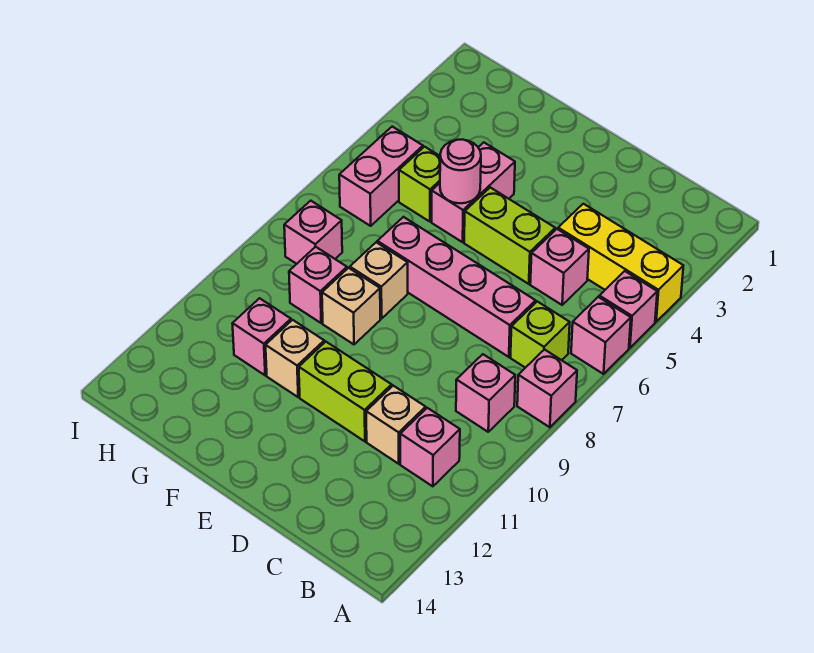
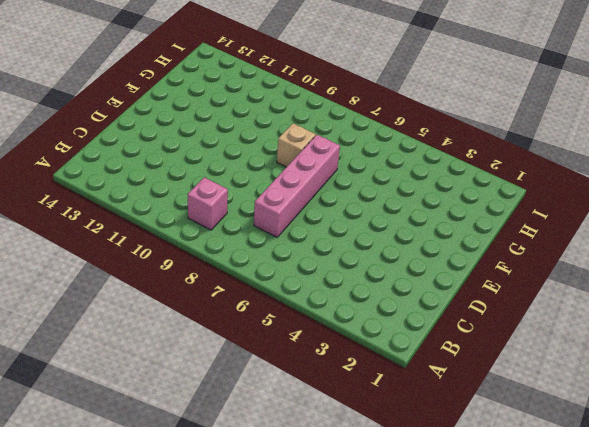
none -> yellow 1x3 brick [558,204,683,322]
none -> pink 1x1 brick [599,271,657,348]
none -> pink 1x1 brick [571,297,631,374]

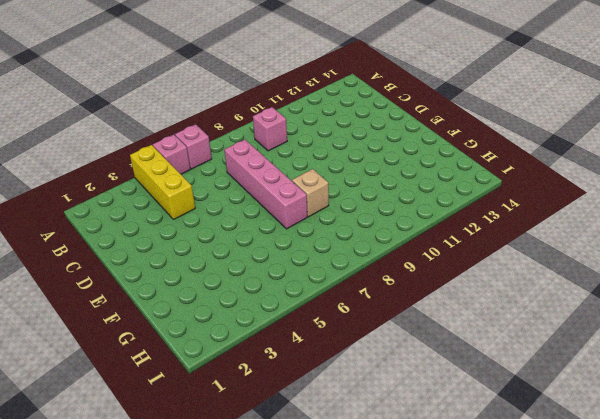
none -> pink 1x1 brick [517,350,577,427]
none -> lime 1x1 brick [511,301,570,368]
none -> pink 1x1 brick [400,408,460,486]

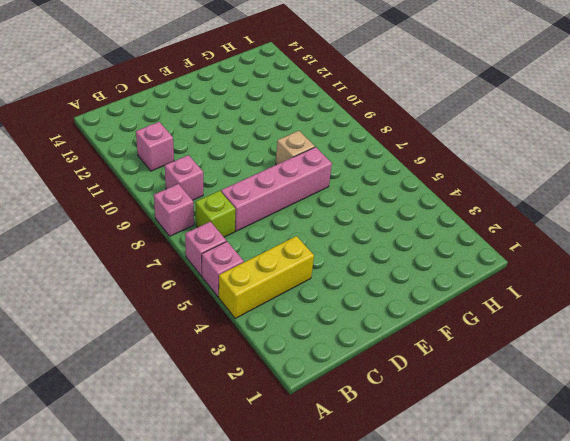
none -> pink 1x1 brick [530,229,589,305]
none -> tan 1x1 brick [366,386,426,464]
none -> lime 1x2 brick [464,187,555,284]

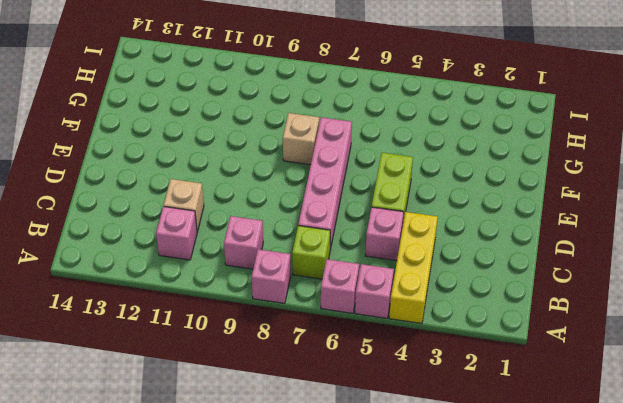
none -> lime 1x2 brick [299,342,392,441]
none -> pink 1x2 brick [432,142,515,242]
none -> tan 1x1 brick [322,268,380,344]

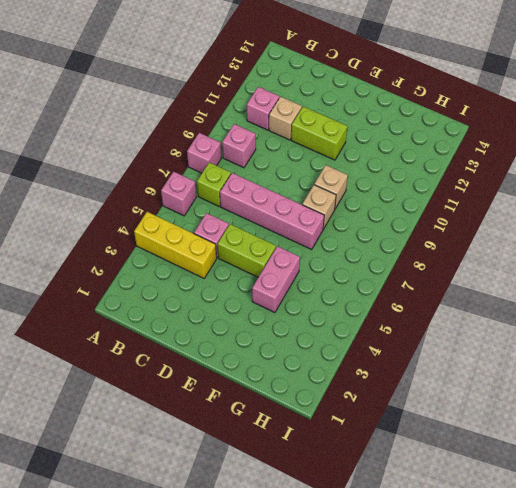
none -> pink 1x1 brick [599,271,657,348]
none -> tan 1x1 brick [266,320,324,397]
none -> lime 1x1 brick [399,147,440,222]

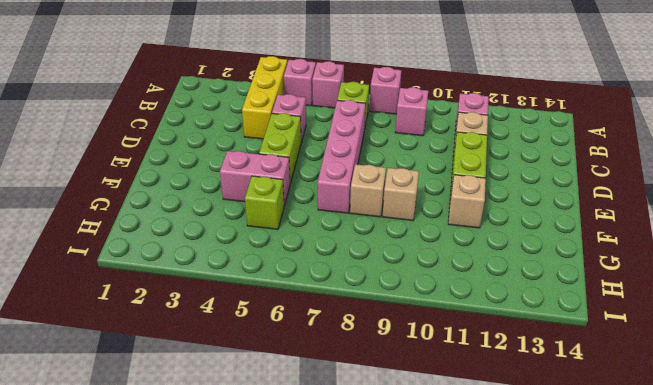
none -> pink 1x1 brick [289,247,347,323]
none -> pink 1x1 brick [232,298,291,375]
none -> pink 1x2 brick [339,127,423,226]

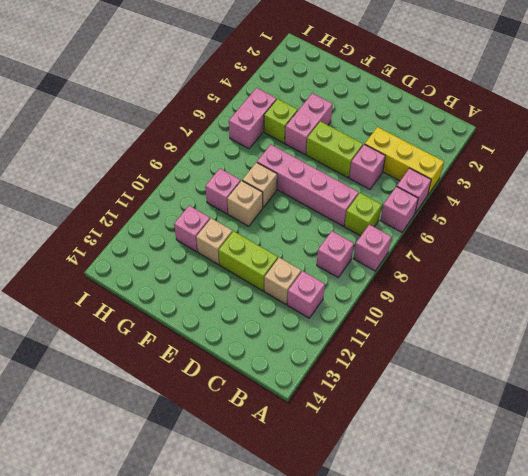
none -> pink 1x1 brick [284,201,342,264]
none -> pink 1x1 round brick [440,139,481,203]

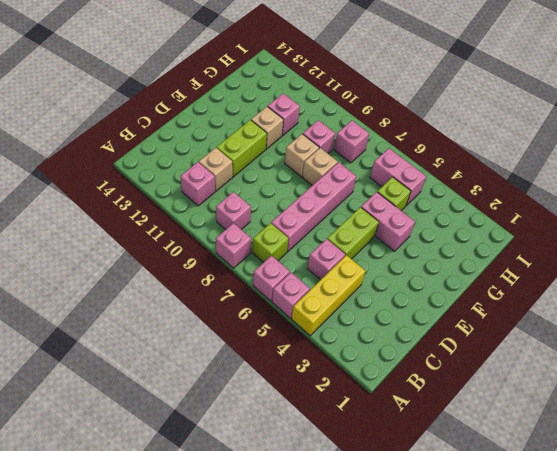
none -> pink 1x1 round brick [440,139,481,203]

